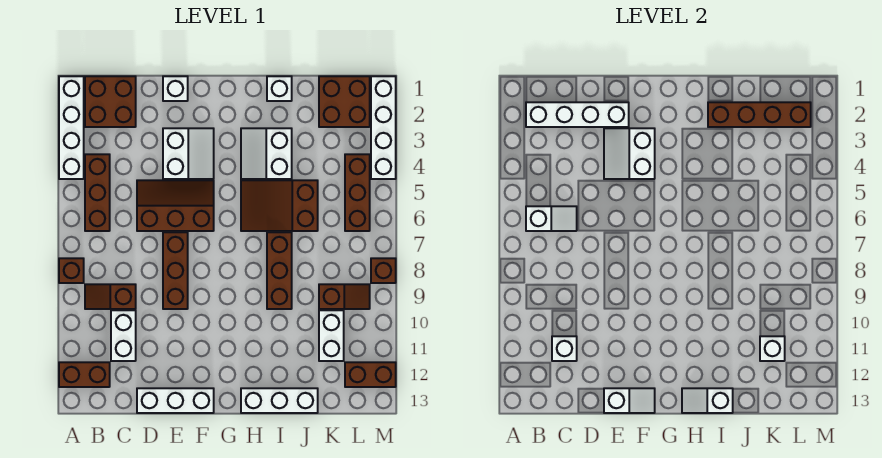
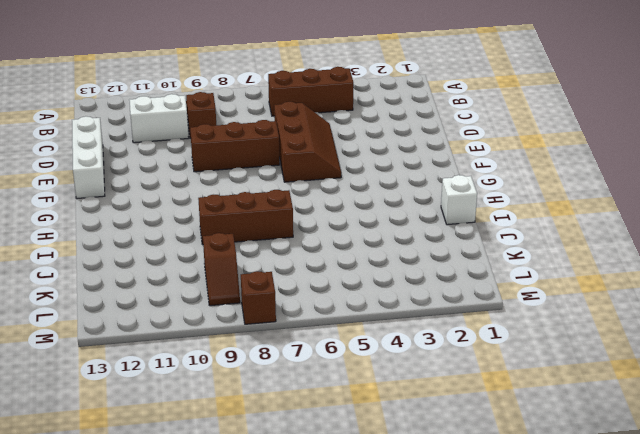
none -> white 1x4 brick [59,76,84,179]
none -> brown 1x1 brick [59,258,84,283]
none -> brown 1x2 brick [59,362,110,387]
none -> brown 2x2 brick [85,76,136,127]

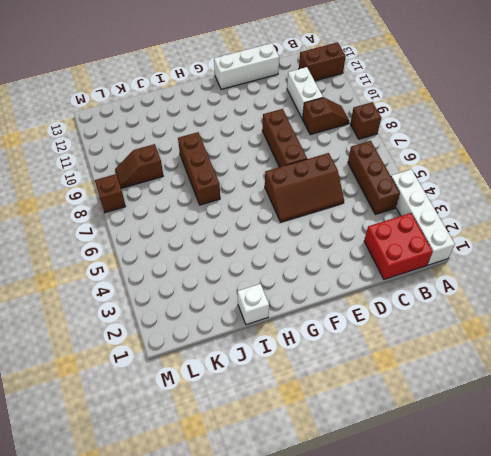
red 2x2 brick [364,213,433,279] -> brown 2x2 brick [85,76,136,127]
none -> white 1x1 brick [163,76,188,101]
none -> white 2x2 slope [163,128,214,179]
none -> white 2x2 slope [241,128,292,179]
none -> brown 2x3 slope [241,180,318,231]

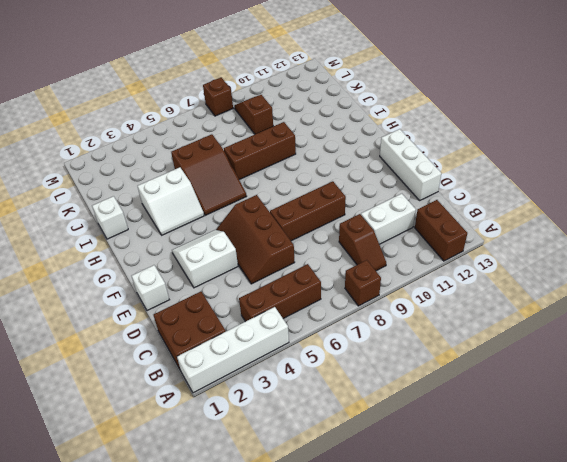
none -> white 1x3 brick [241,388,318,413]
none -> brown 2x2 brick [319,76,370,127]
none -> white 1x2 brick [319,310,344,361]
none -> brown 1x3 brick [345,154,370,231]

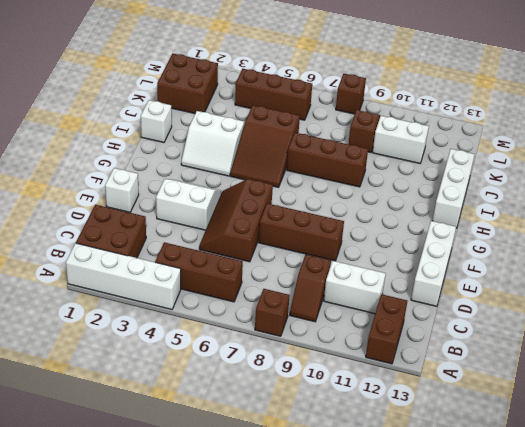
none -> brown 1x2 brick [345,362,396,387]
none -> white 1x4 brick [371,76,396,179]
none -> white 1x4 brick [526,102,629,127]
none -> white 1x2 slope [526,206,577,231]

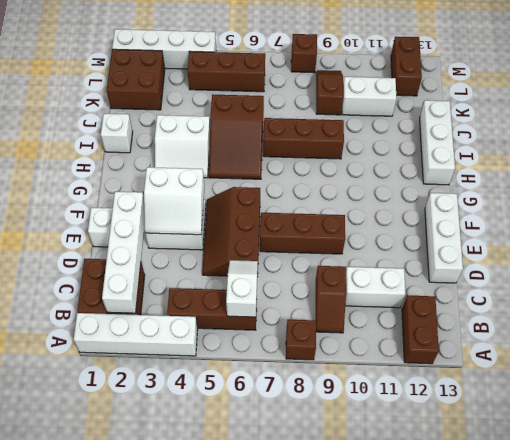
none -> white 1x1 brick [552,336,577,361]
none -> white 1x2 slope [604,388,655,413]
none -> white 1x2 slope [682,388,733,413]
none -> brown 1x4 brick [708,102,811,127]

